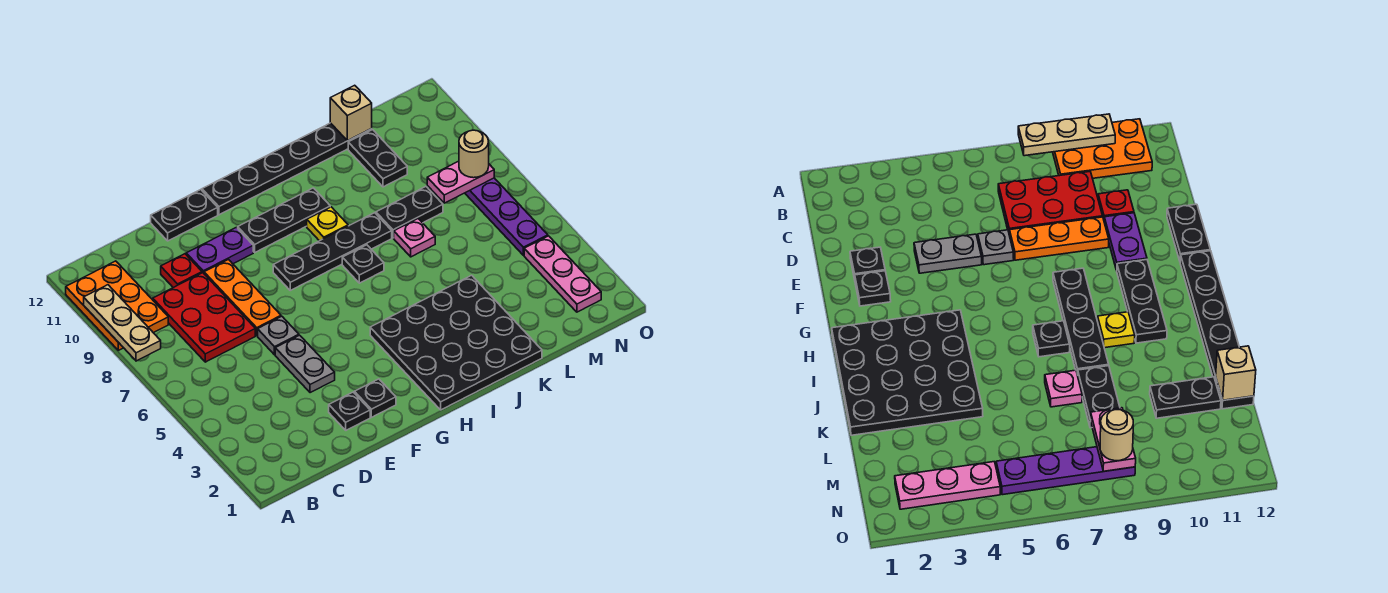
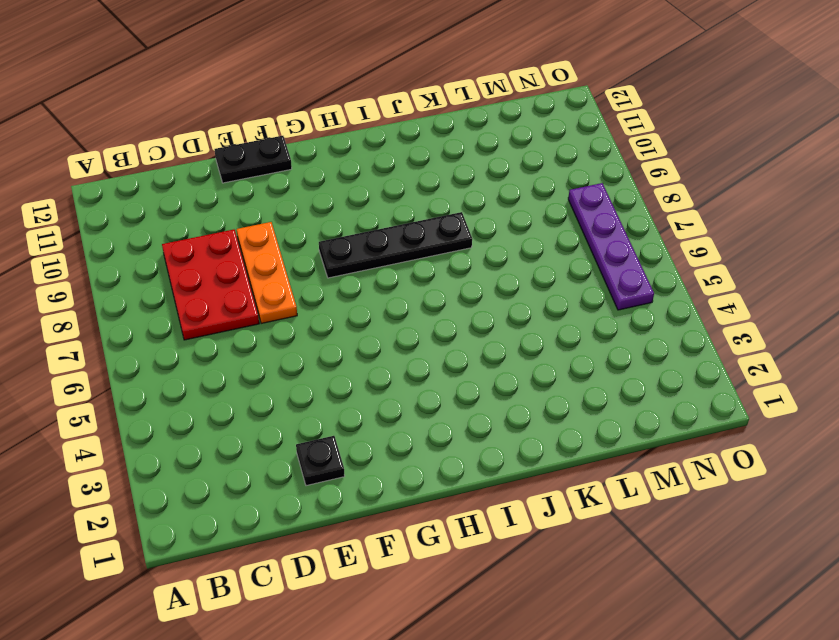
none -> orange 2x3 plate [66,261,168,350]
none -> red 1x1 plate [161,254,202,288]
none -> grey 1x2 plate [275,335,335,393]

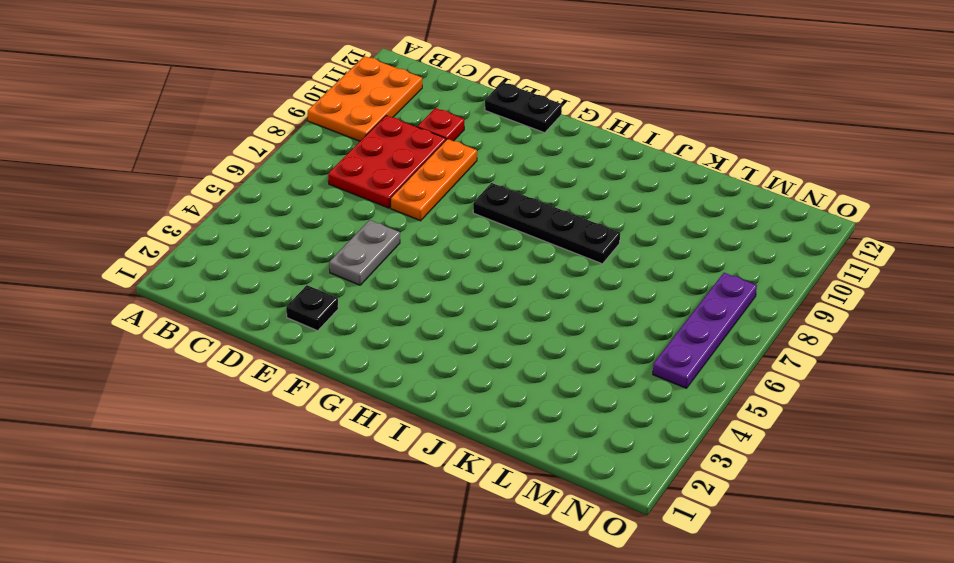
none -> grey 1x1 plate [258,316,299,355]
none -> purple 1x2 plate [186,227,253,273]
none -> black 1x1 plate [354,379,396,417]

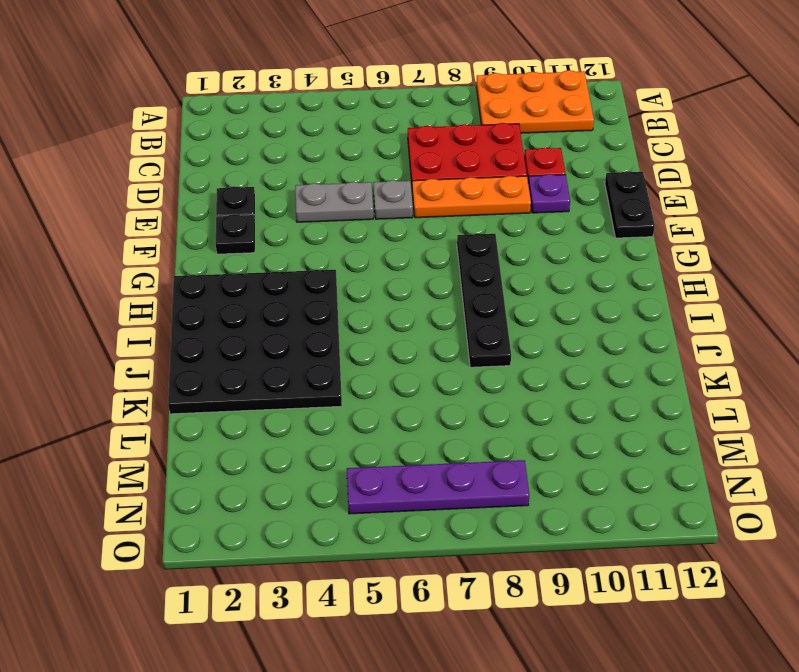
purple 1x1 plate [528,174,570,213] -> purple 1x2 plate [186,227,253,273]
none -> black 1x3 plate [238,188,330,252]
none -> black 1x6 plate [202,123,372,215]
none -> black 1x1 plate [342,245,384,283]

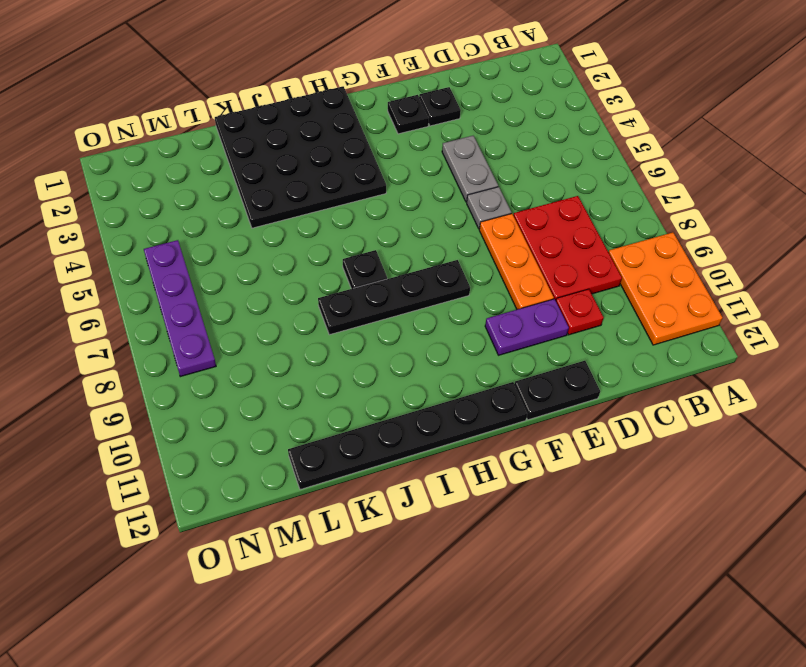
none -> black 1x3 plate [238,188,330,252]
none -> yellow 1x1 plate [307,207,348,241]
none -> pink 1x1 plate [394,219,435,257]

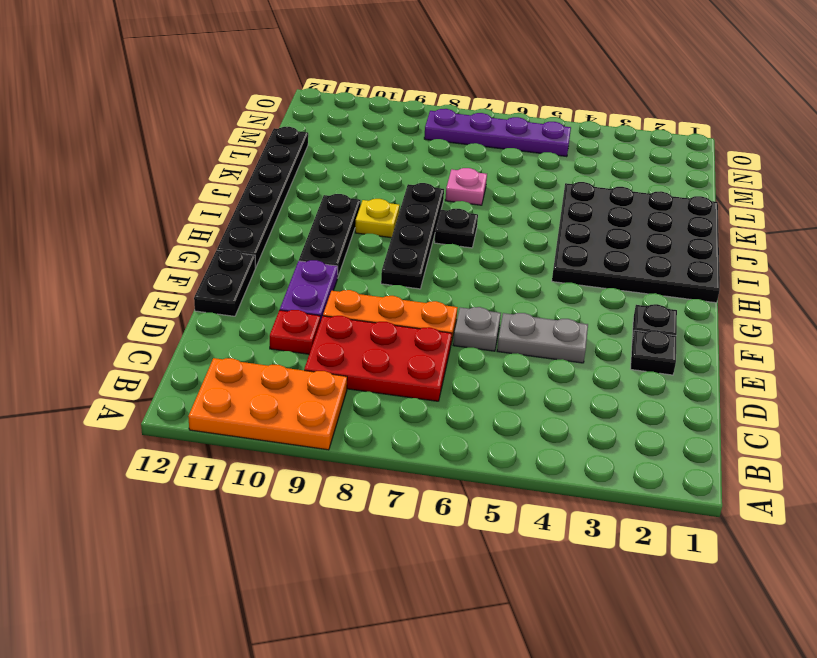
none -> black 1x2 plate [376,187,443,238]
none -> black 1x2 plate [348,130,407,187]
none -> pink 1x3 plate [524,236,601,312]

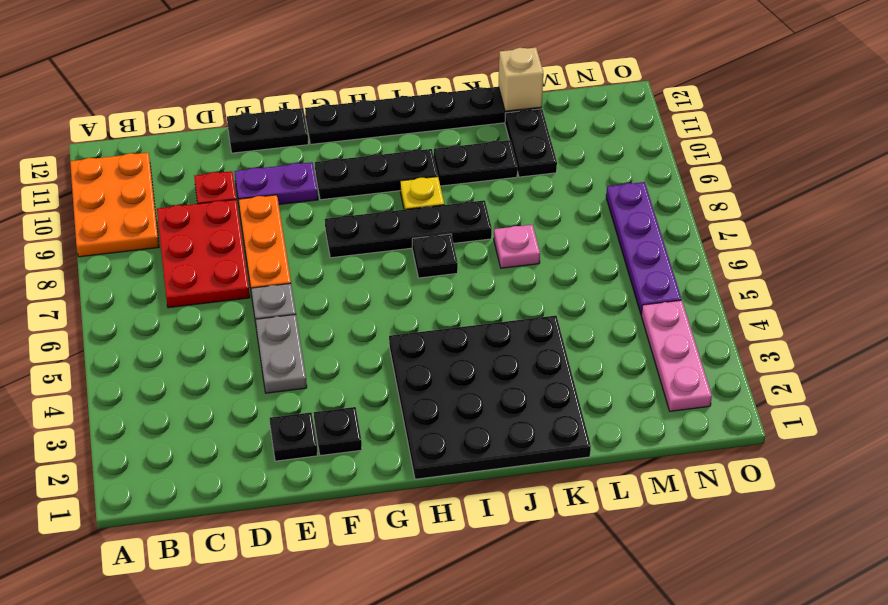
black 1x2 plate [434,140,517,186] -> black 1x2 plate moved to [376,187,443,238]
none -> tan 1x3 plate [84,285,161,361]
none -> pink 1x2 plate [427,161,494,203]
none -> tan 1x1 round brick [459,130,489,178]

